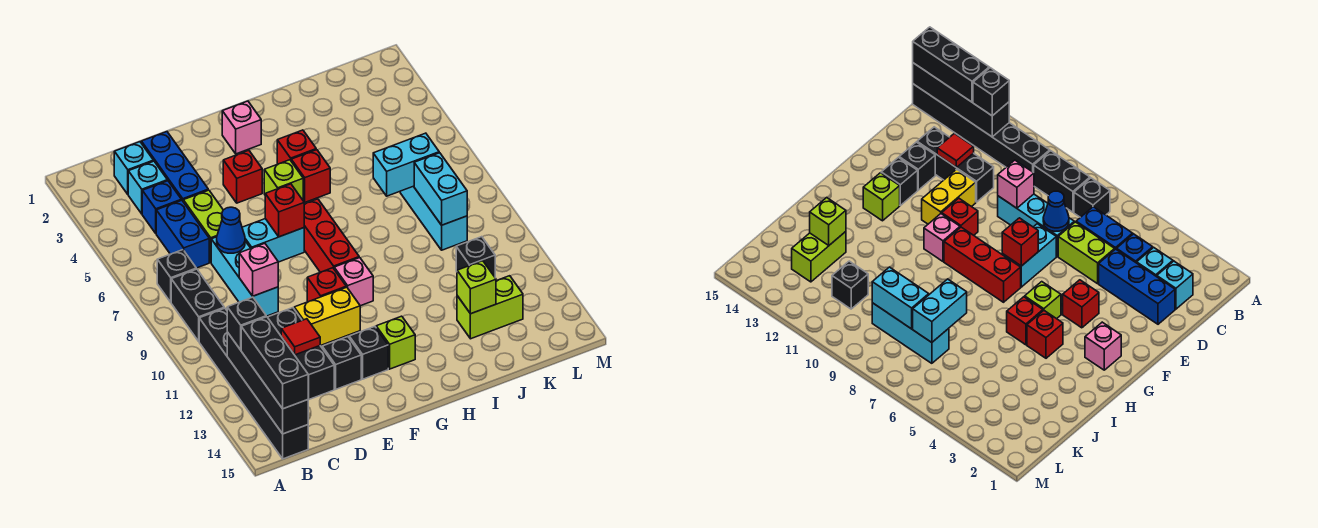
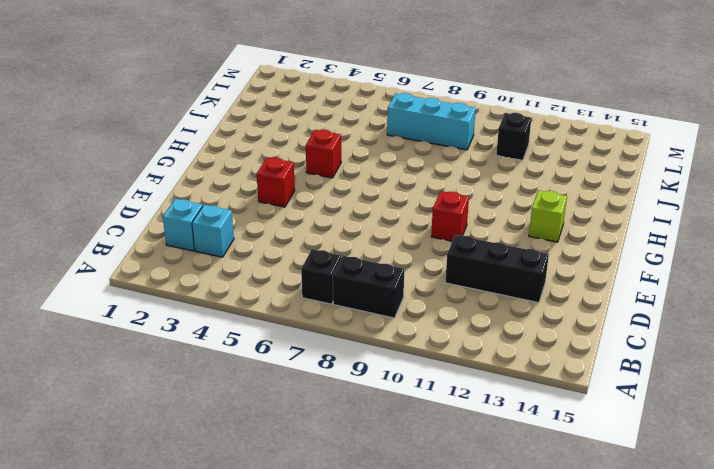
none -> black 1x6 brick [199,308,308,459]
none -> blue 1x1 brick [142,181,181,233]
none -> blue 1x2 brick [156,200,209,268]
none -> blue 1x3 brick [141,132,208,201]

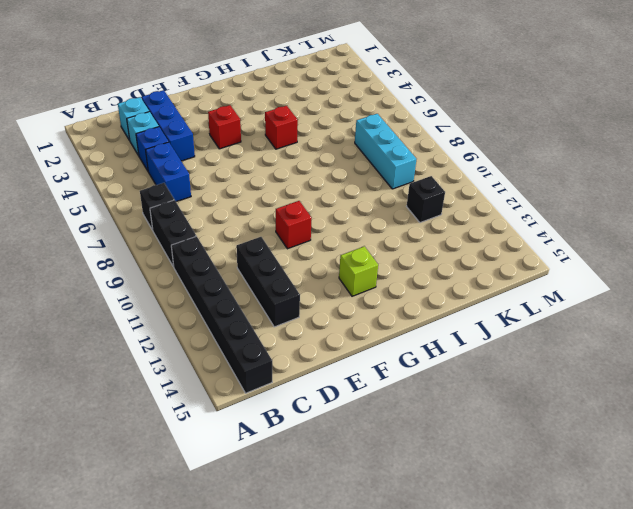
none -> lime 1x2 brick [183,190,223,262]
none -> cyan 1x3 brick [211,237,278,316]
none -> cyan 1x2 brick [242,219,304,262]
none -> yellow 1x2 brick [294,287,360,346]

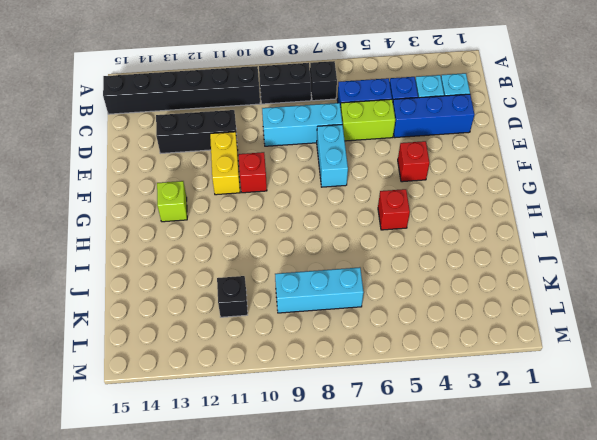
none -> black 1x1 brick [322,337,361,389]
none -> black 1x1 brick [349,326,388,379]
none -> pink 1x1 brick [222,101,261,154]
none -> lime 1x1 brick [264,160,303,200]

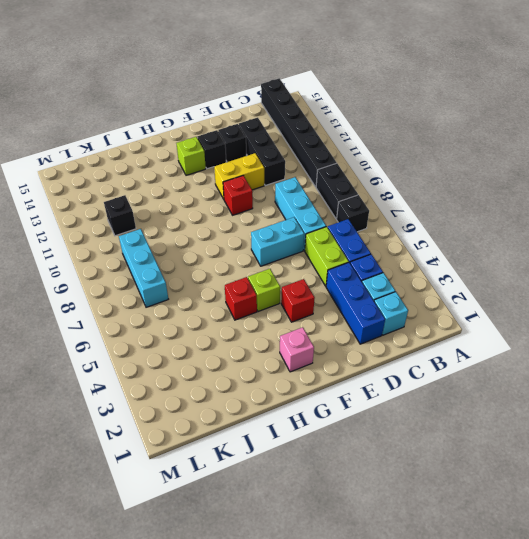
none -> red 1x3 brick [304,199,359,272]
none -> pink 1x1 brick [334,258,373,306]
none -> red 1x1 brick [277,130,316,164]
none -> lime 1x2 brick [457,276,523,339]

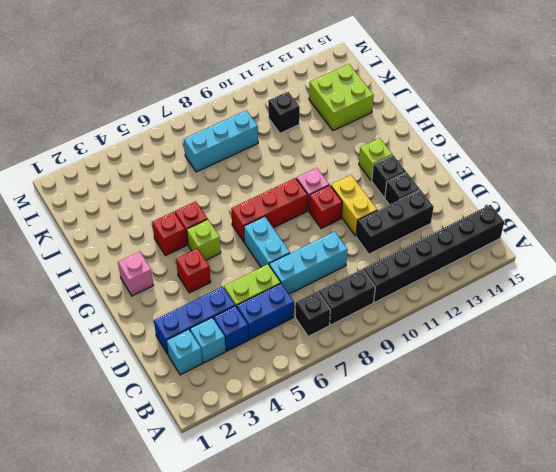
lime 2x2 brick [309,64,374,131] -> lime 1x2 brick [457,276,523,339]
none -> black 1x4 brick [227,332,308,434]
none -> blue 1x1 cone [217,207,245,253]
none -> pink 1x1 brick [239,243,278,296]
none -> red 1x1 tile [281,319,320,355]

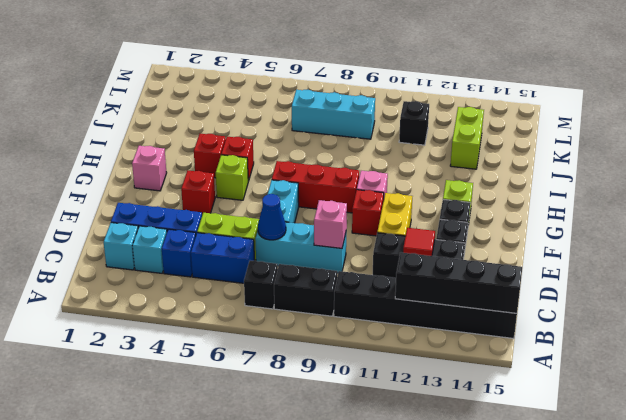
none -> red 1x1 brick [265,184,304,237]
none -> cyan 1x2 brick [373,133,439,196]
none -> lime 1x1 brick [457,261,496,314]
none -> cyan 1x2 brick [414,153,467,225]

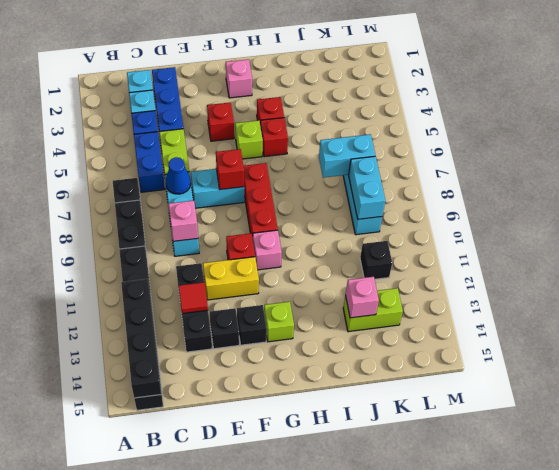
pink 1x1 brick [346,277,379,318] -> lime 1x1 brick [457,261,496,314]
none -> black 1x1 brick [227,297,266,350]
none -> black 1x3 brick [241,317,308,409]

